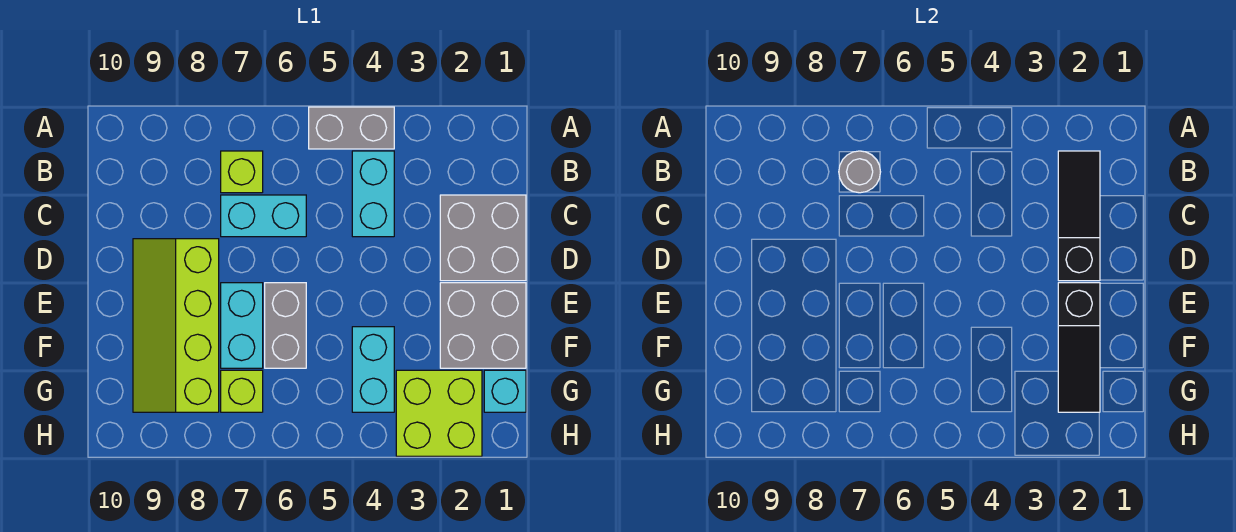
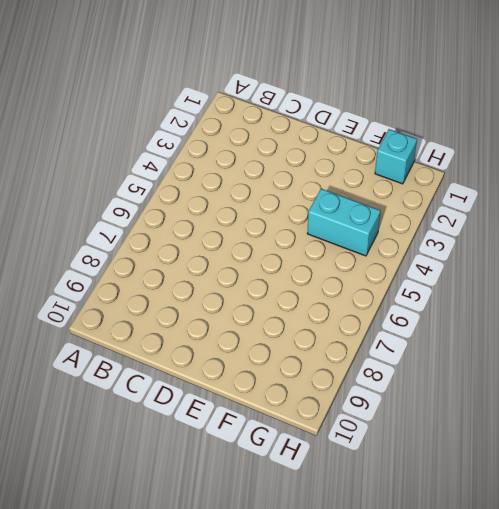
none -> grey 1x2 brick [309,107,394,149]
none -> cyan 1x2 brick [352,151,394,237]
none -> lime 1x1 brick [221,151,263,193]

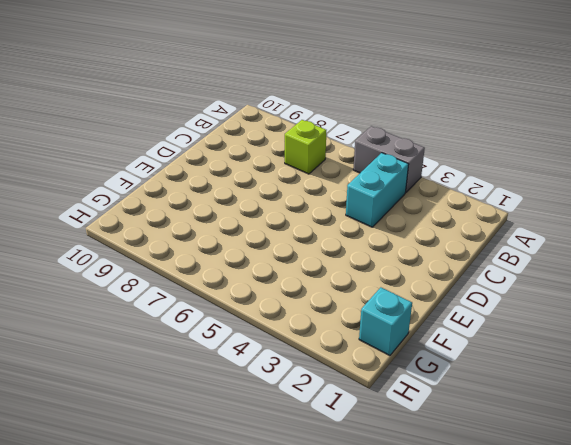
none -> grey 2x2 brick [440,195,526,281]
none -> cyan 1x2 brick [221,195,306,237]
none -> lime 2x4 slope [133,239,219,412]

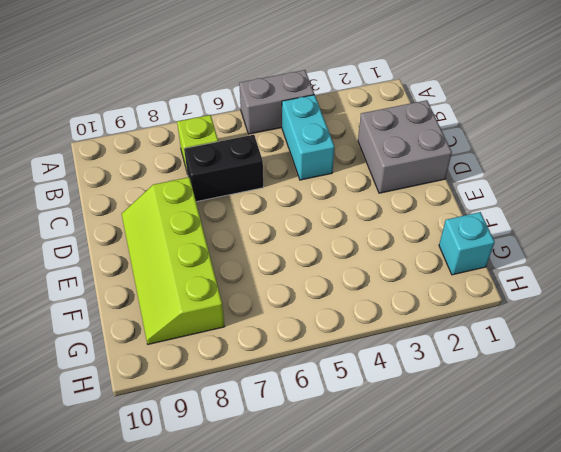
black 1x2 brick [184,135,263,202] -> cyan 1x2 brick [221,195,306,237]
none -> grey 2x2 brick [440,283,526,368]
none -> grey 1x2 brick [265,283,306,368]
none -> cyan 1x2 brick [221,283,263,368]

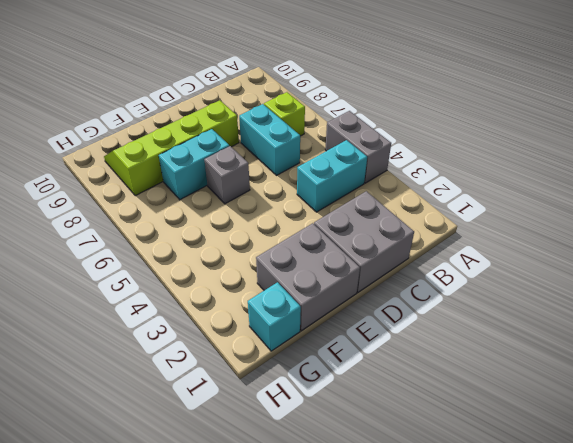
grey 1x1 brick [204,146,250,204] -> grey 1x2 brick [265,283,306,368]
none -> cyan 1x2 brick [352,327,394,412]
none -> lime 2x2 brick [396,370,482,456]
none -> lime 1x1 brick [221,370,263,412]

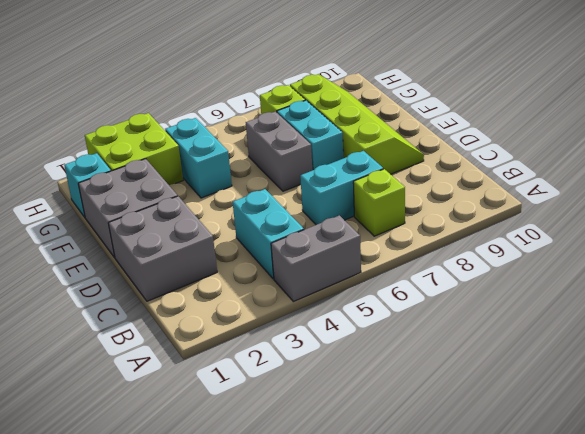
none -> black 1x3 slope [1058,151,1100,281]
none -> grey 1x1 round brick [839,151,880,193]
none -> black 1x3 slope [1058,283,1100,412]

